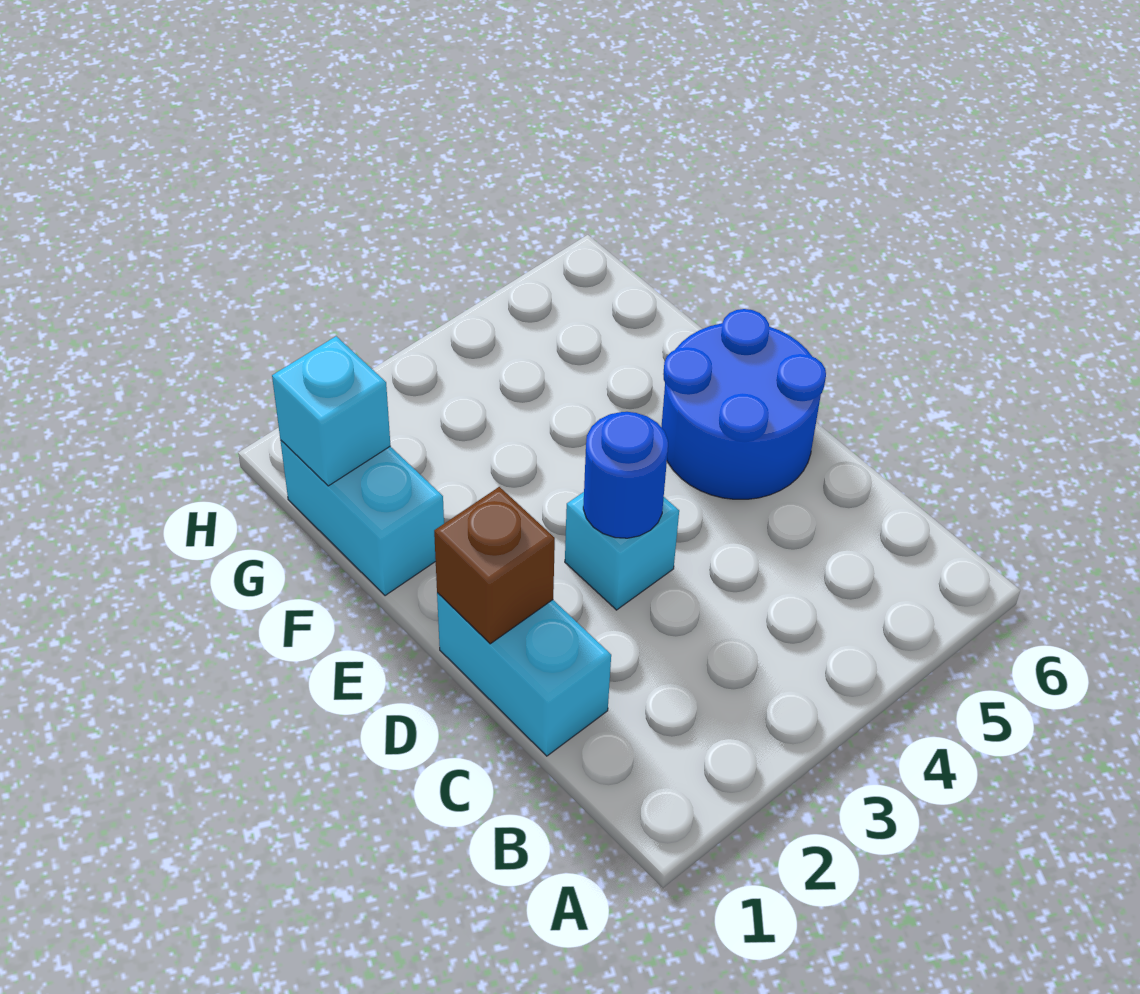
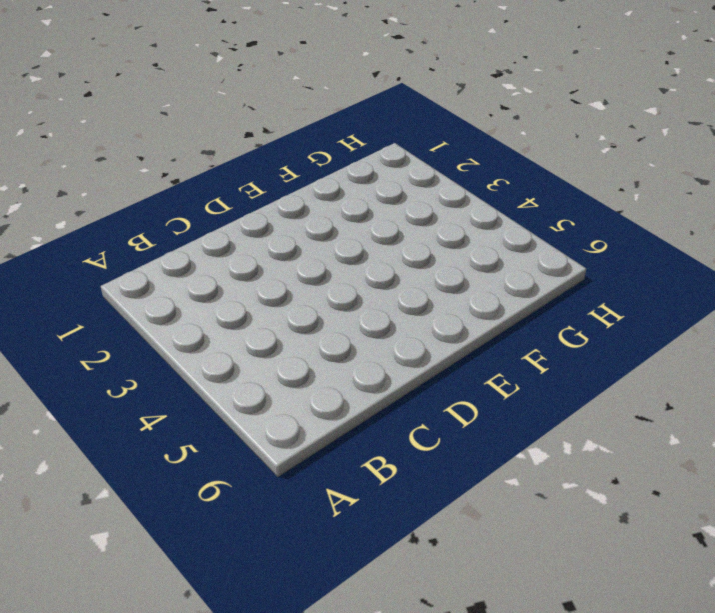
none -> cyan 1x2 brick [437,593,611,756]
none -> cyan 1x1 brick [565,492,679,610]

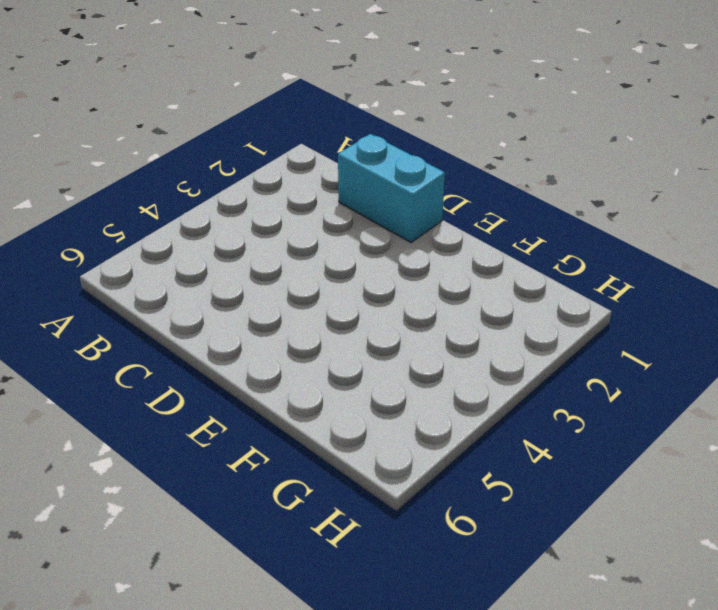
none -> cyan 1x1 brick [565,492,679,610]
none -> blue 2x2 round brick [661,309,826,499]

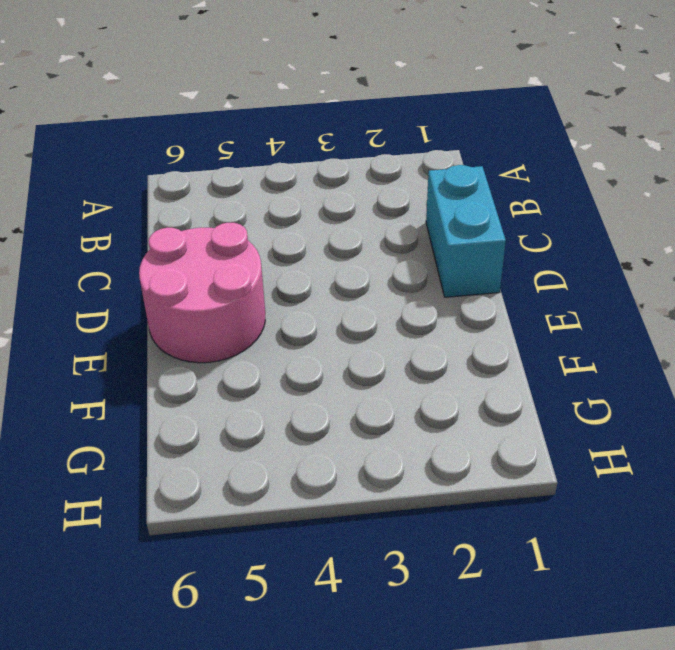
pink 2x2 round brick [139,223,265,363] -> blue 2x2 round brick [661,309,826,499]
none -> cyan 1x1 brick [565,492,679,610]
none -> cyan 1x2 brick [280,440,444,596]

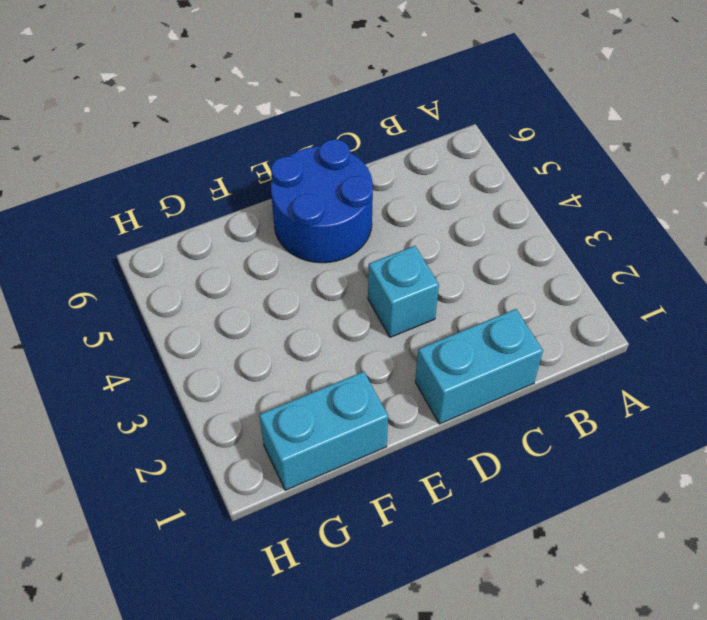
none -> brown 1x1 brick [434,487,555,644]
none -> blue 1x1 round brick [583,412,668,538]

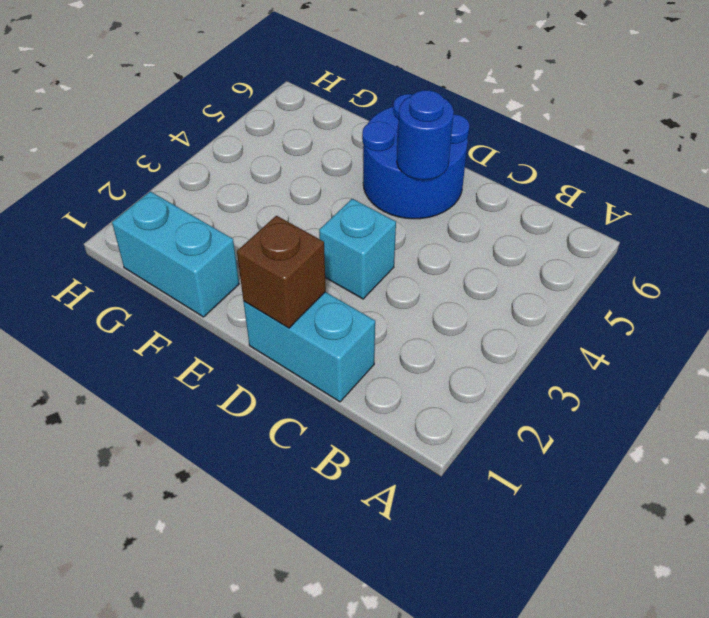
blue 1x1 round brick [397,90,454,180] -> blue 1x1 round brick moved to [583,412,668,538]
none -> cyan 1x1 brick [272,336,390,486]

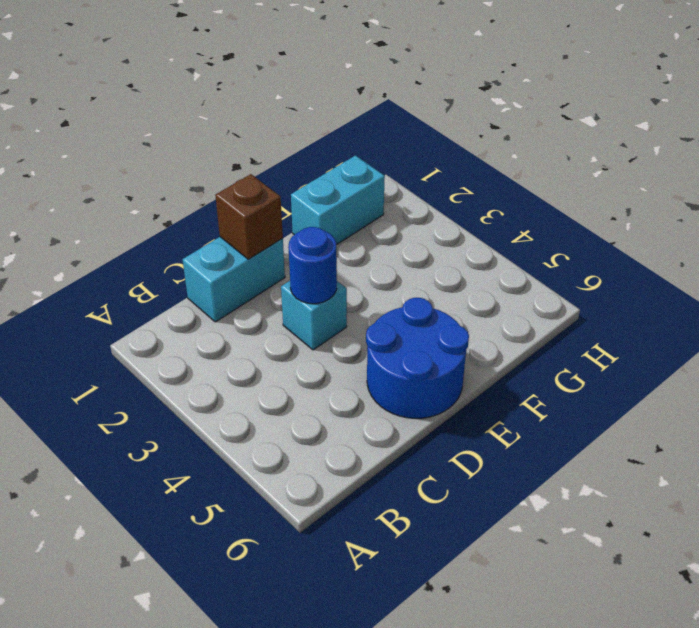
none -> cyan 1x1 brick [272,336,390,486]

